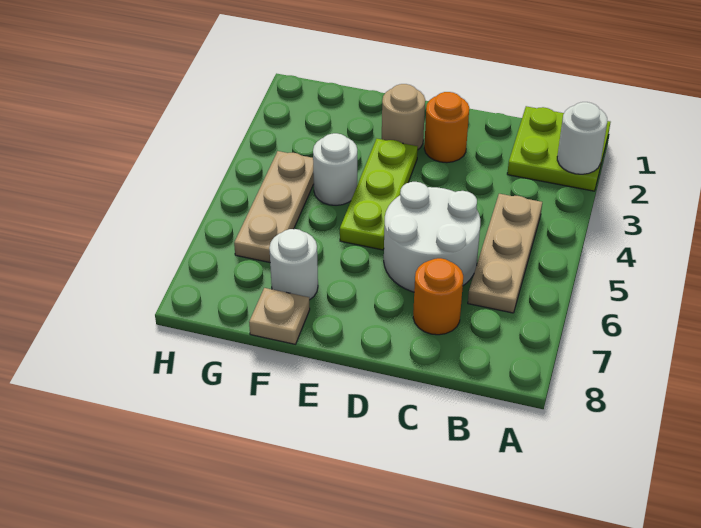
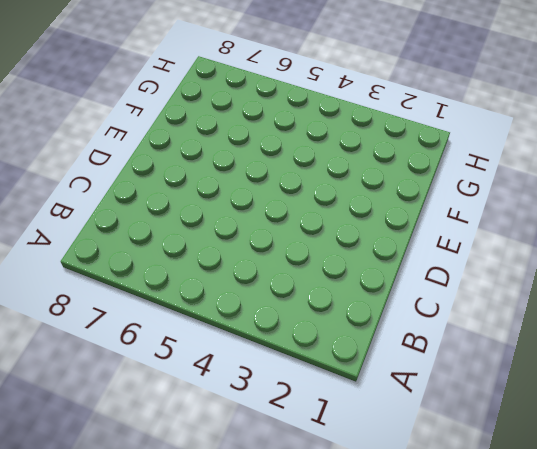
none -> lime 2x2 plate [507,106,610,191]
none -> tan 1x3 plate [468,194,542,313]
none -> white 2x2 round brick [384,182,480,292]

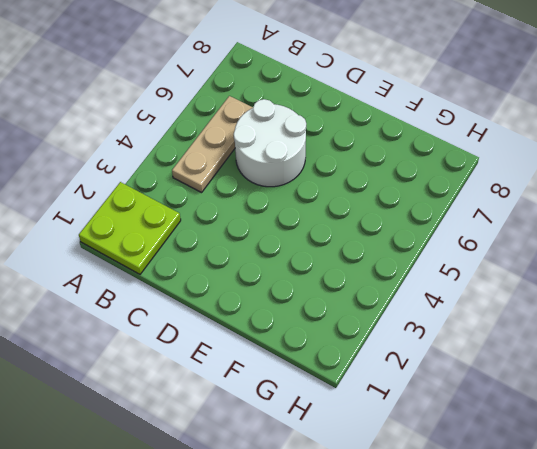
none -> orange 1x1 round brick [413,258,463,335]
none -> orange 1x1 round brick [424,92,469,163]
none -> tan 1x1 round brick [382,84,425,149]

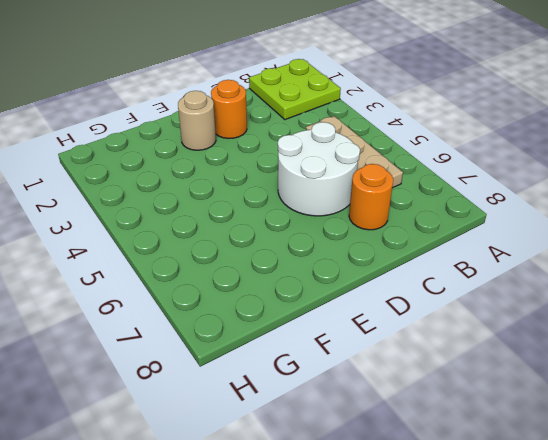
none -> lime 1x3 plate [340,139,418,250]
none -> white 1x1 round brick [313,133,357,205]
none -> white 1x1 round brick [269,229,318,300]

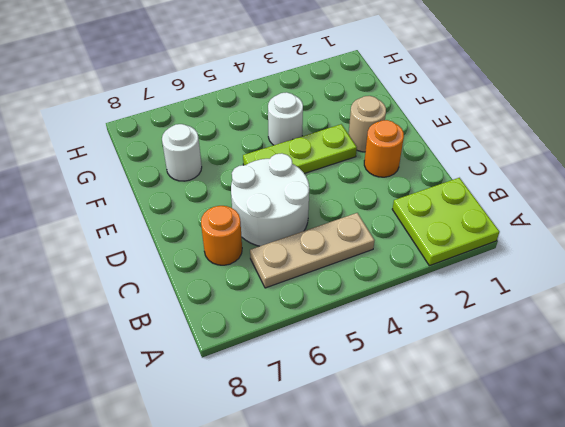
none -> tan 1x1 plate [249,288,310,344]
none -> tan 1x3 plate [234,151,314,262]
none -> white 1x1 round brick [557,102,607,174]

